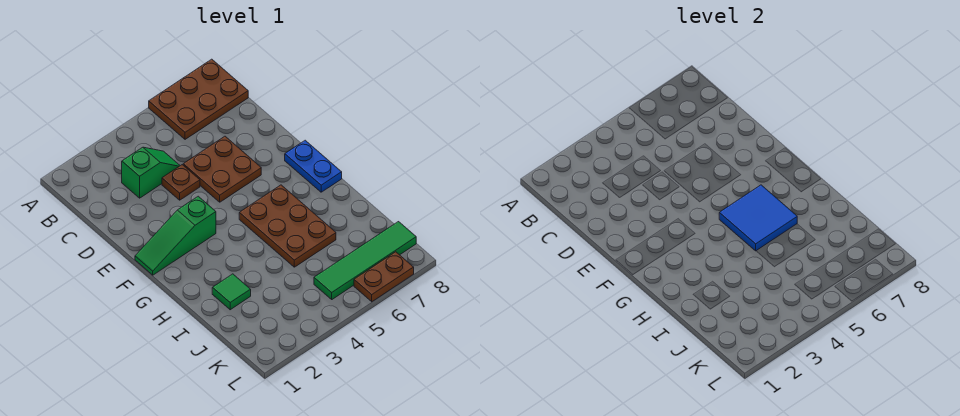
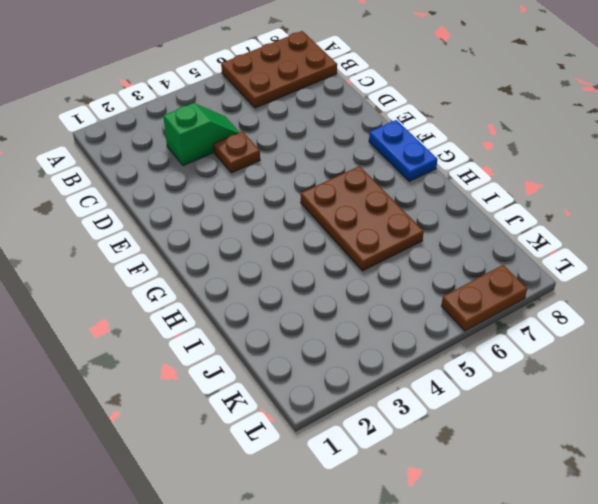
none -> brown 2x2 plate [183,136,261,202]
none -> green 1x3 slope [135,196,216,275]

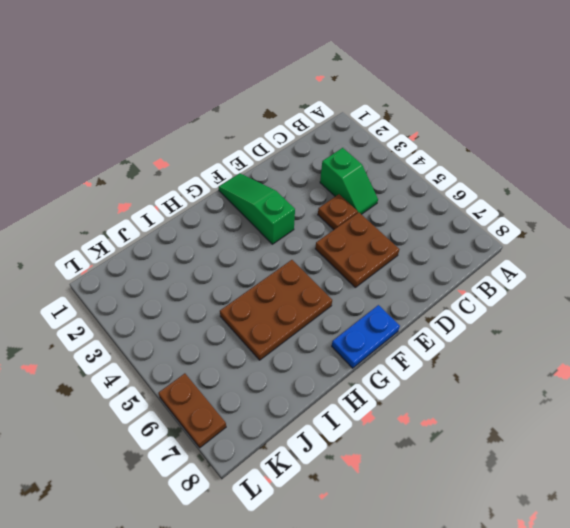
none -> brown 2x3 plate [149,59,248,139]
none -> green 1x1 tile [212,274,251,310]

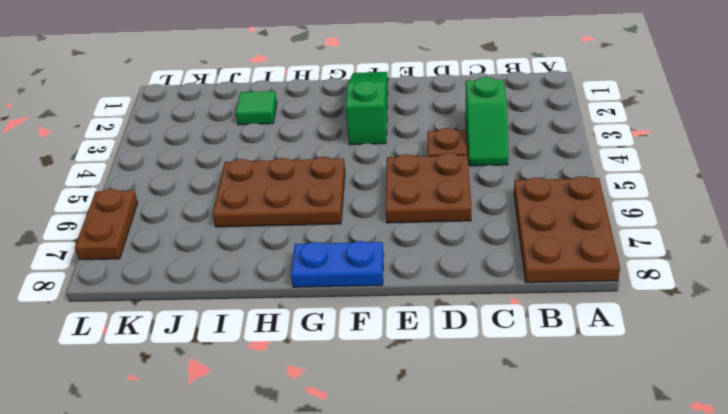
none -> green 1x4 tile [314,222,416,299]
none -> blue 2x2 tile [719,185,797,251]

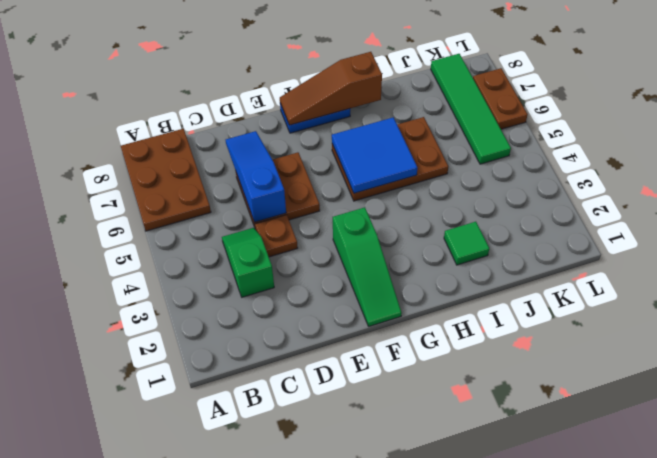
blue 1x3 slope [226,131,286,222] -> none
brown 1x3 slope [280,52,382,125] -> none

